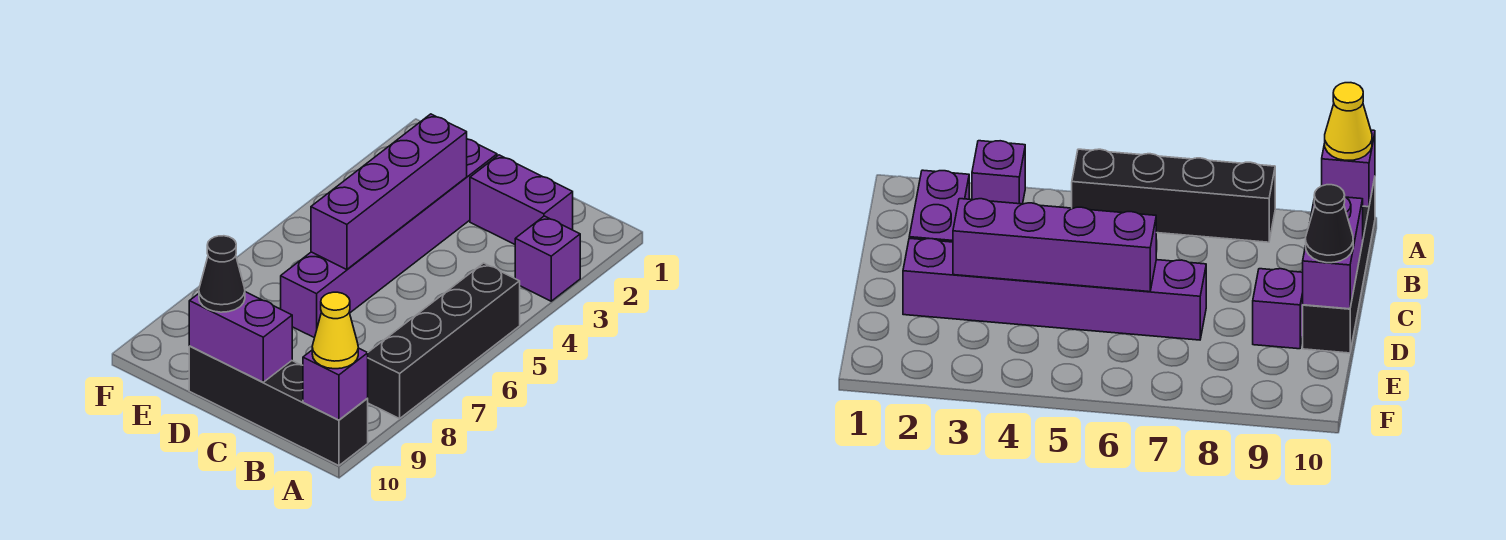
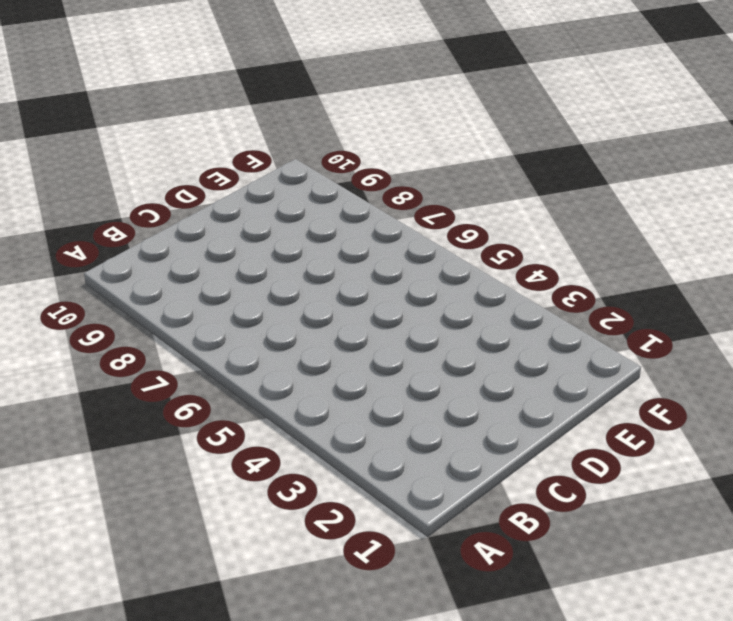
none -> purple 1x1 brick [515,216,580,301]
none -> black 1x4 brick [367,263,520,419]

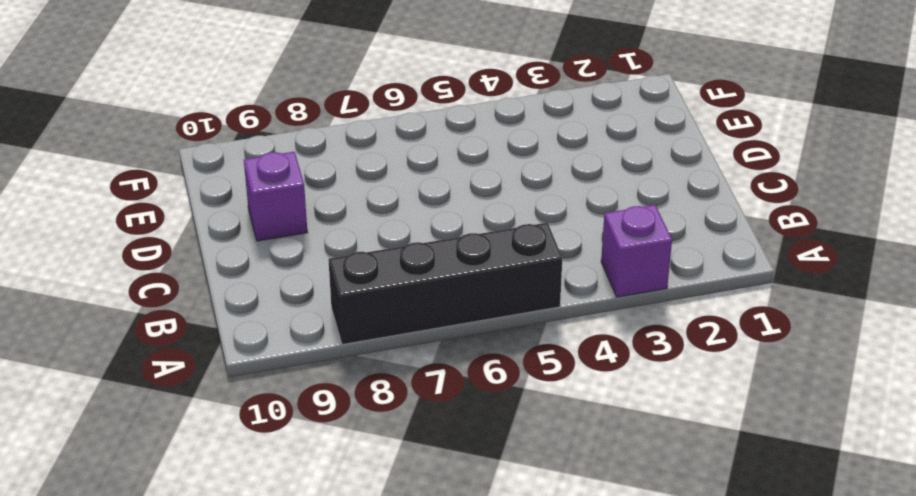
none -> black 1x4 brick [189,346,368,466]
none -> purple 1x2 brick [470,155,573,244]

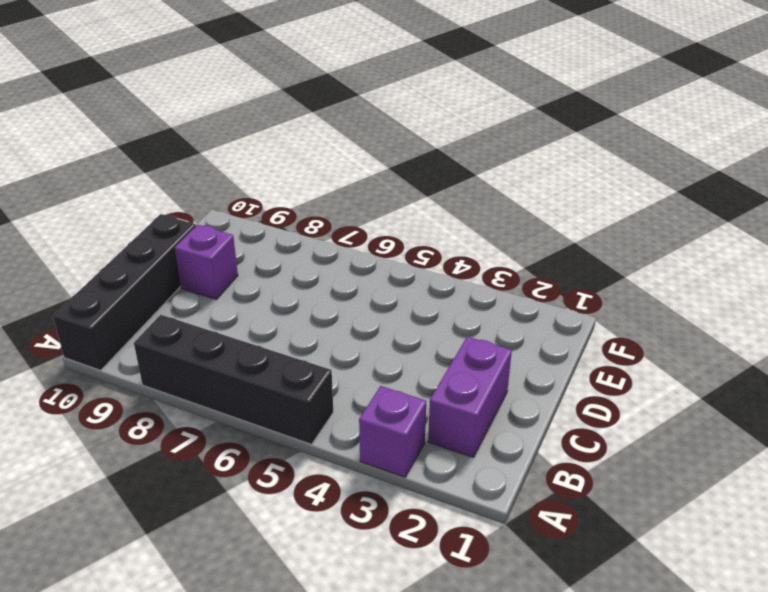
none -> purple 1x6 brick [281,139,497,338]
none -> purple 1x1 brick [303,348,368,420]

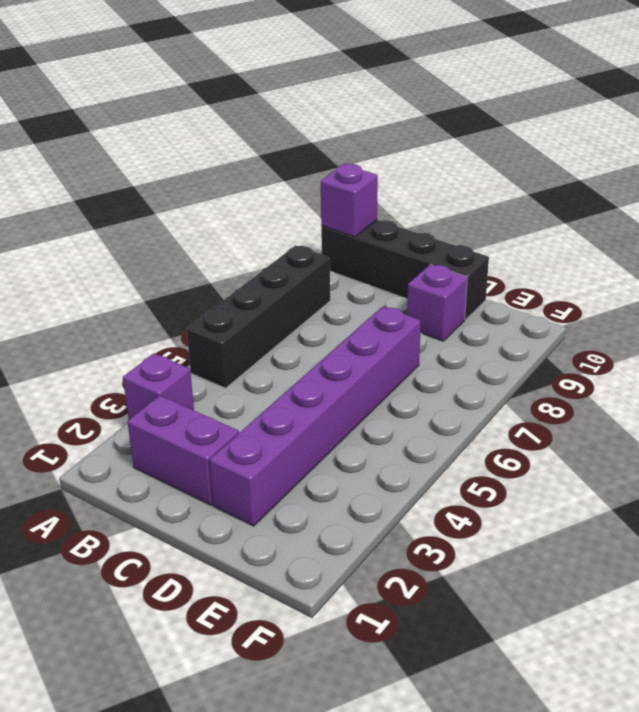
none -> purple 1x2 brick [189,292,292,382]
none -> purple 1x4 brick [311,114,467,270]

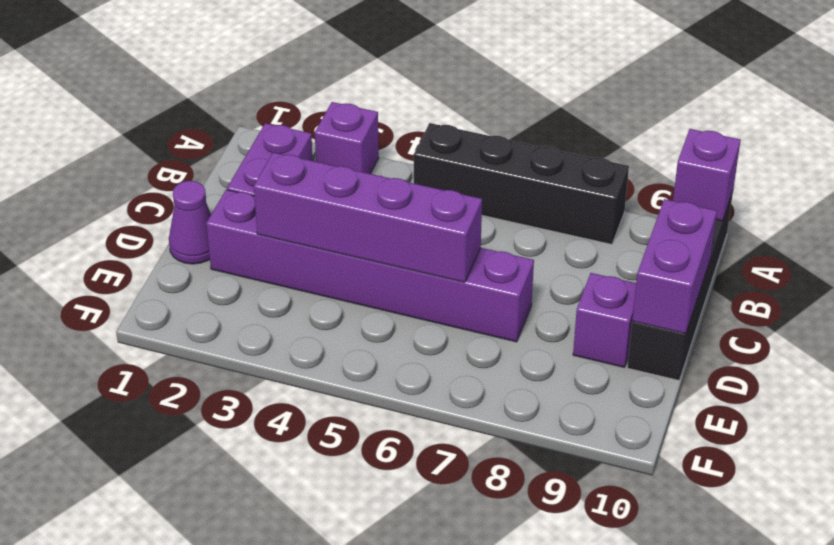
purple 1x1 cone [169,181,211,264] -> none
none -> yellow 1x1 cone [312,292,358,369]
none -> black 1x1 cone [199,236,245,312]

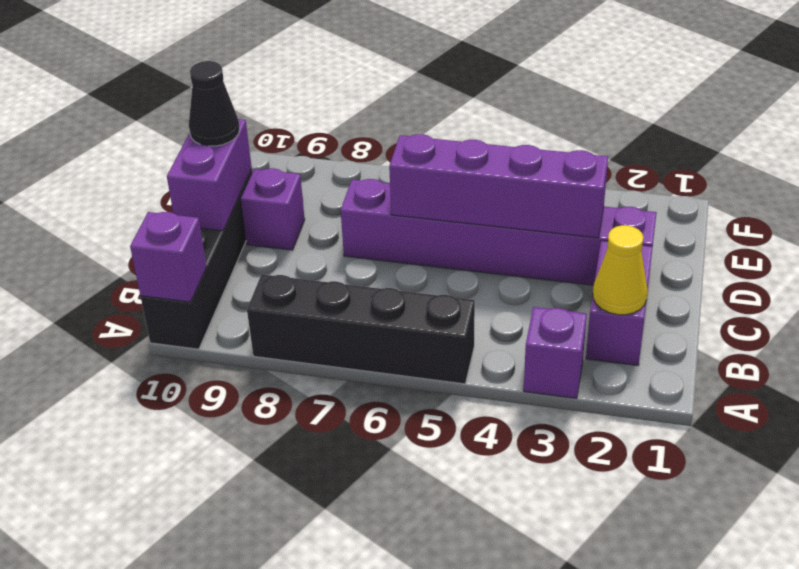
yellow 1x1 cone [593,225,648,315] -> yellow 1x1 cone moved to [312,292,358,369]

